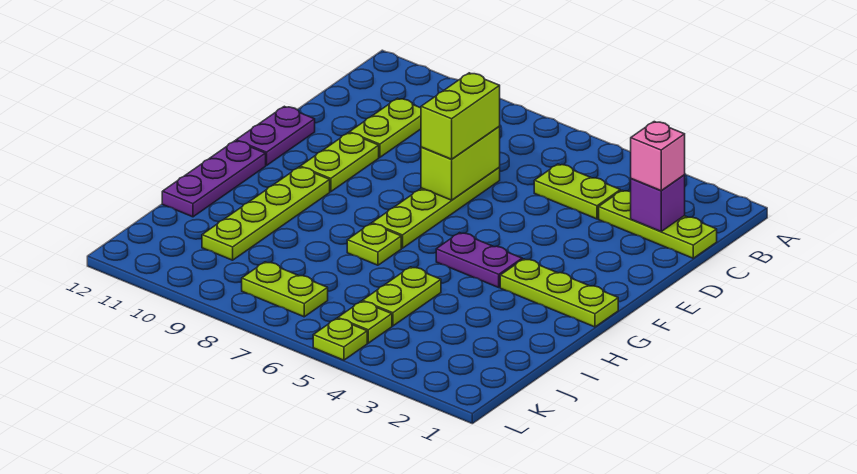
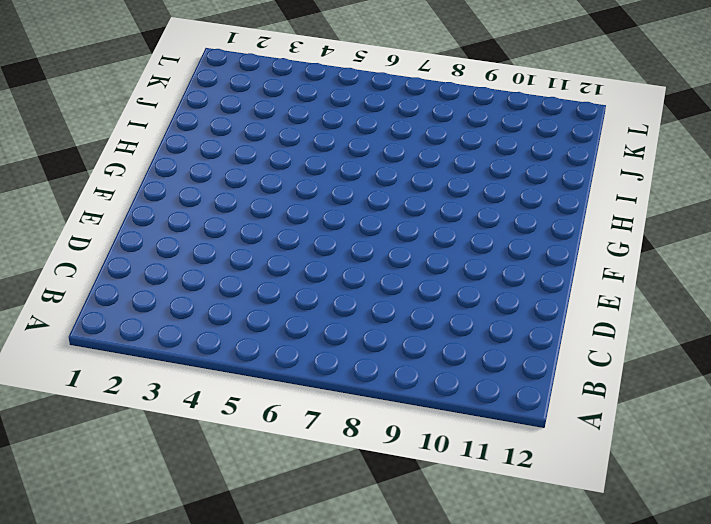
none -> lime 1x3 plate [599,190,717,258]
none -> lime 1x2 plate [534,164,620,219]
none -> lime 1x2 plate [349,98,421,157]

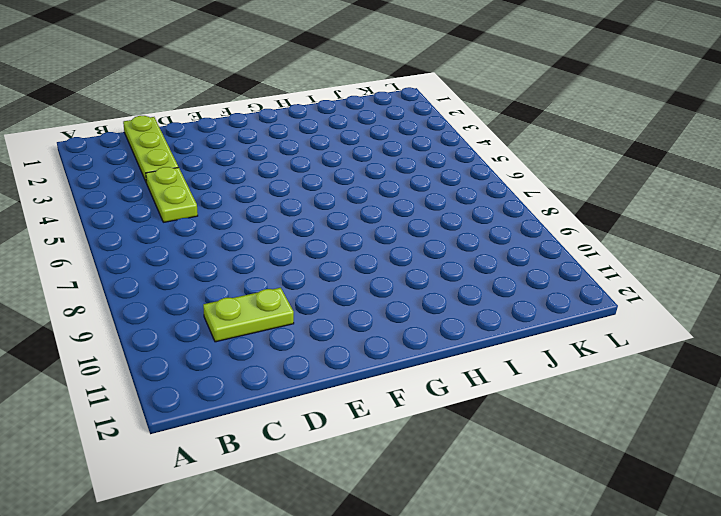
none -> lime 1x4 plate [372,168,500,248]
none -> lime 1x2 plate [300,133,379,192]
none -> purple 1x2 plate [236,106,315,165]

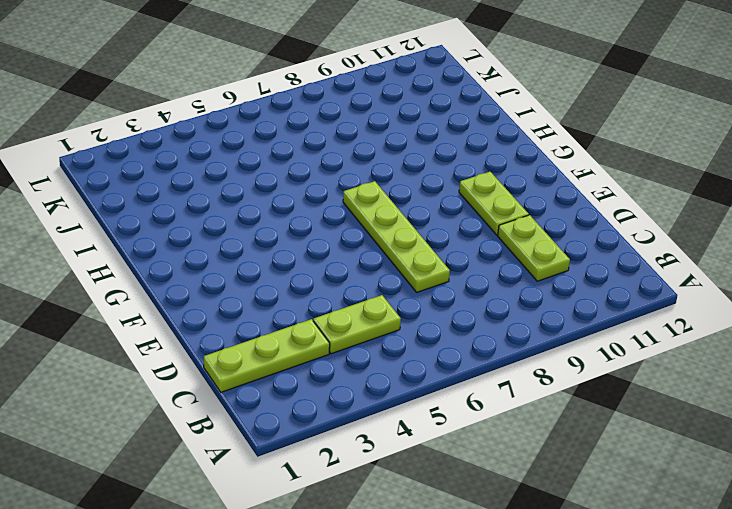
none -> purple 1x2 plate [236,106,315,165]
none -> lime 1x3 plate [500,259,618,327]
none -> purple 1x2 plate [436,233,522,287]

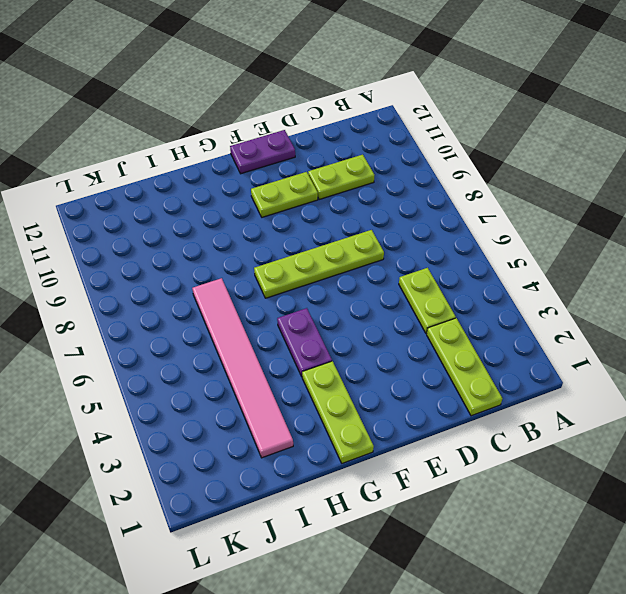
pink 1x6 tile [192,278,293,458] -> lime 1x2 plate [362,267,441,326]
none -> lime 1x4 plate [202,167,330,260]
none -> purple 1x3 plate [162,141,266,217]
none -> lime 1x1 plate [347,224,401,265]

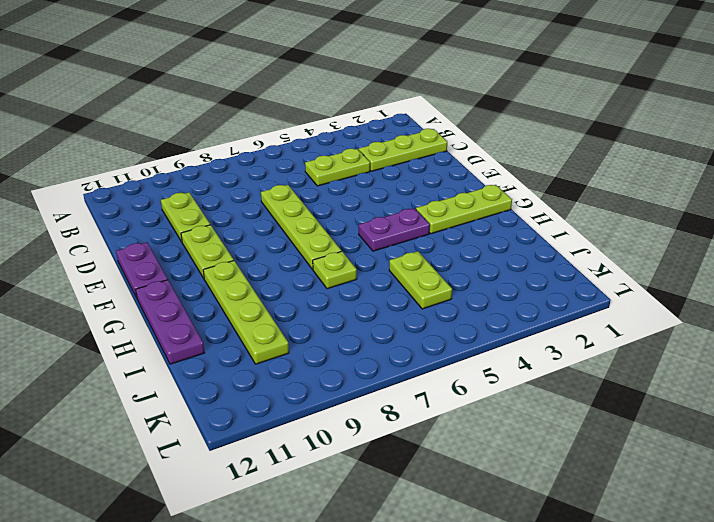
none -> lime 1x1 plate [338,301,392,343]
none -> lime 1x2 plate [242,262,328,317]
none -> lime 1x1 plate [313,318,367,360]

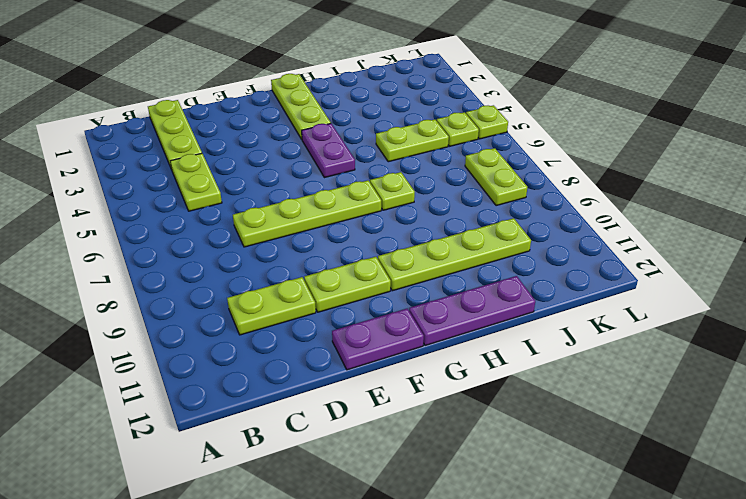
none -> purple 1x1 brick [631,175,685,231]
none -> lime 1x2 brick [421,127,500,200]
none -> pink 1x1 brick [631,122,685,191]

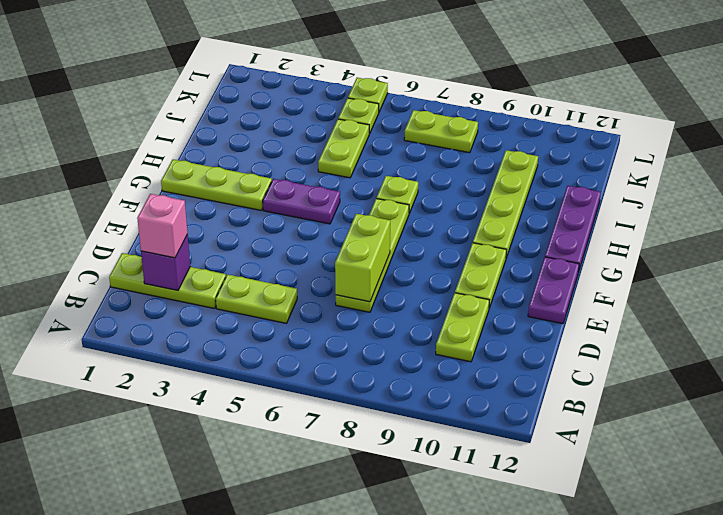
none -> lime 1x2 brick [421,73,500,159]

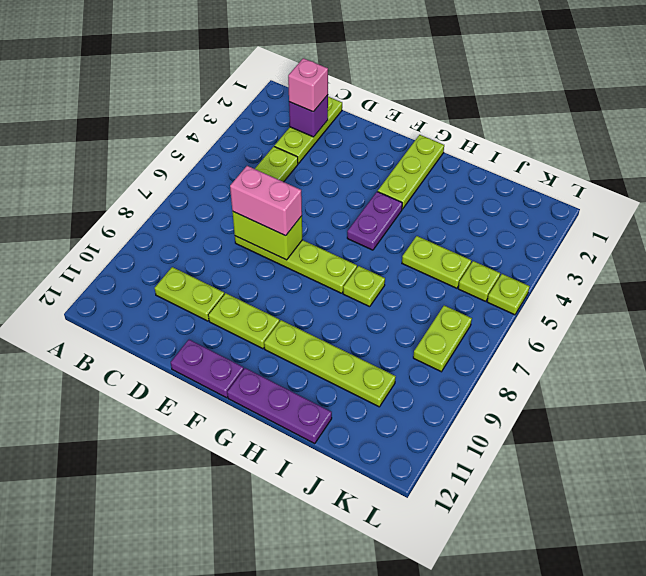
pink 1x2 brick [230,166,302,236] -> lime 1x2 brick [421,73,500,159]

